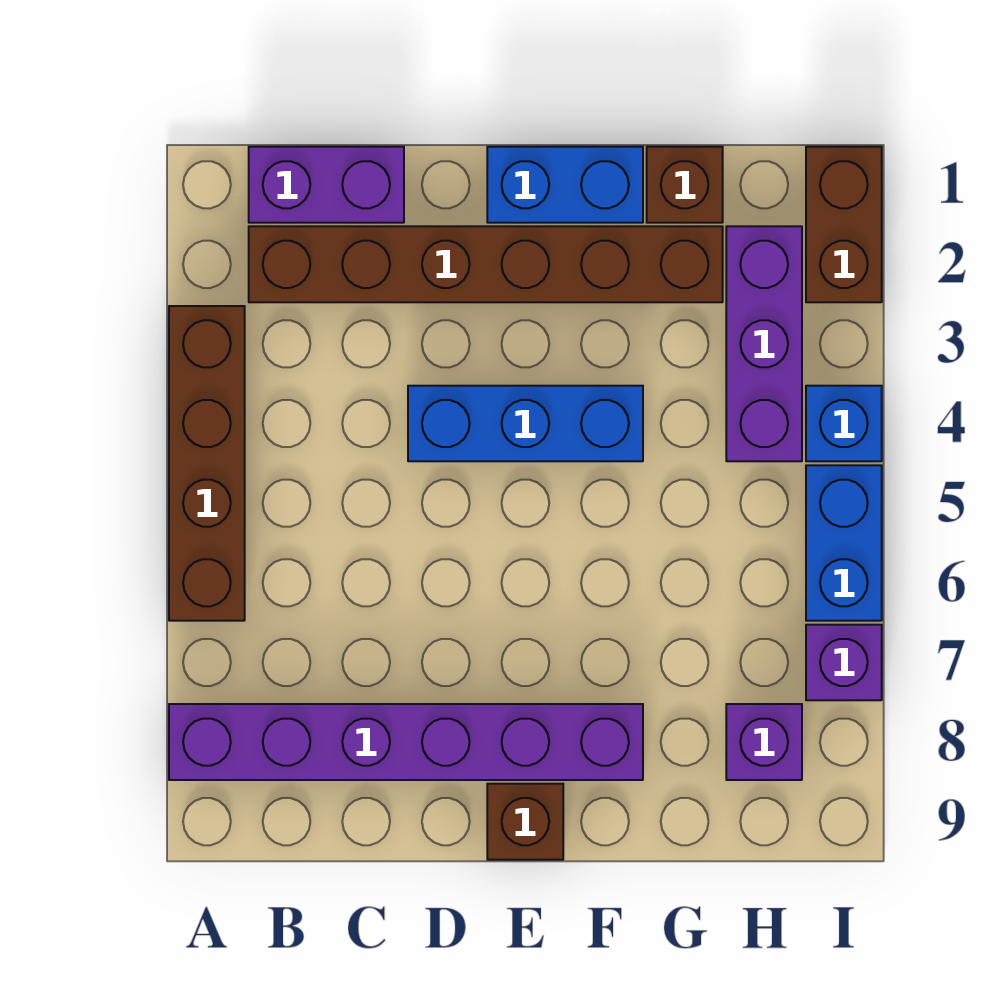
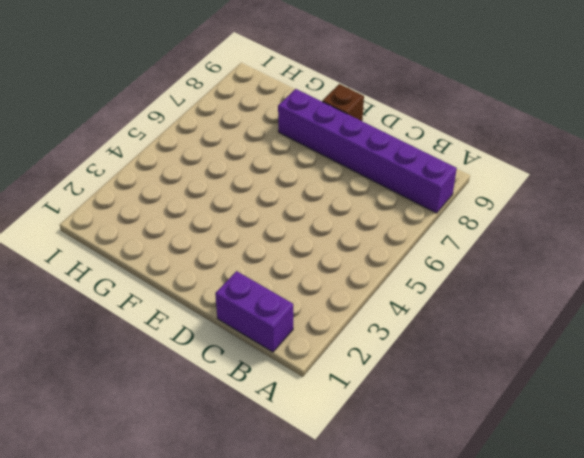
none -> brown 1x4 brick [169,306,245,621]
none -> brown 1x6 brick [249,226,723,302]
none -> blue 1x3 brick [408,386,643,461]

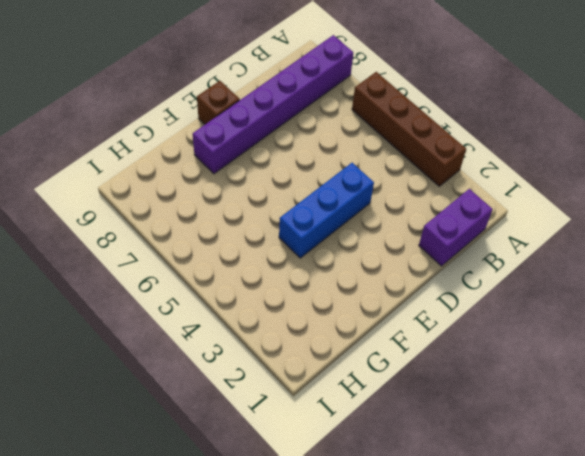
none -> brown 1x6 brick [249,226,723,302]
none -> blue 1x2 brick [487,147,643,223]
none -> brown 1x1 brick [647,147,723,223]

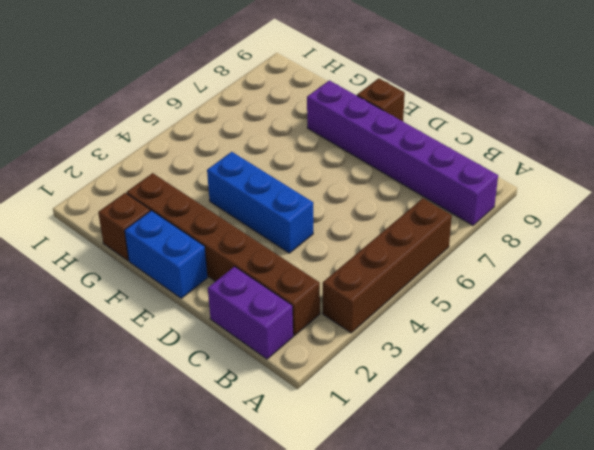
none -> purple 1x3 brick [726,226,802,461]
none -> purple 1x1 brick [726,704,802,780]
none -> brown 1x2 brick [806,147,882,302]

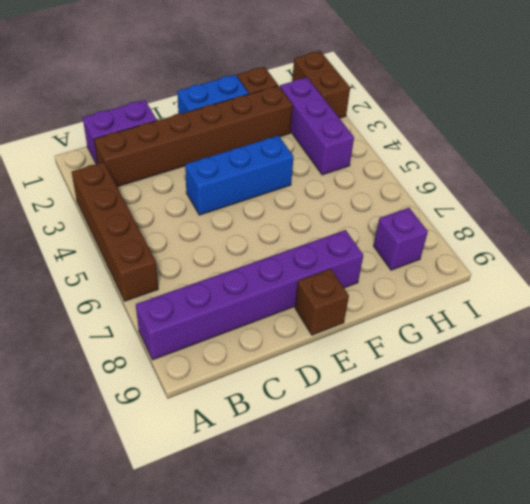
none -> blue 1x1 brick [806,386,882,461]
none -> blue 1x2 brick [806,465,882,621]
none -> purple 1x1 brick [806,625,882,700]

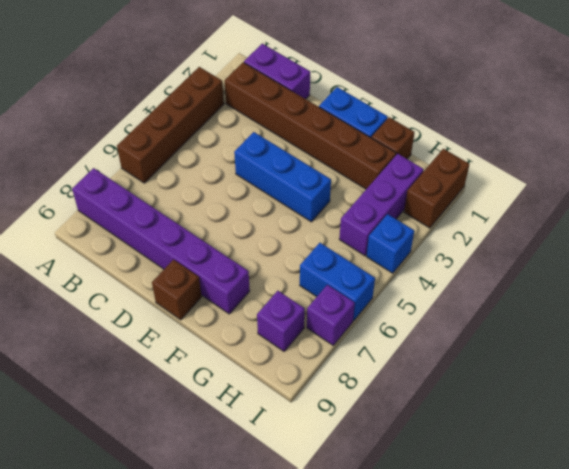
blue 1x2 brick [300,243,375,321] -> blue 1x2 brick turned to [806,465,882,621]

